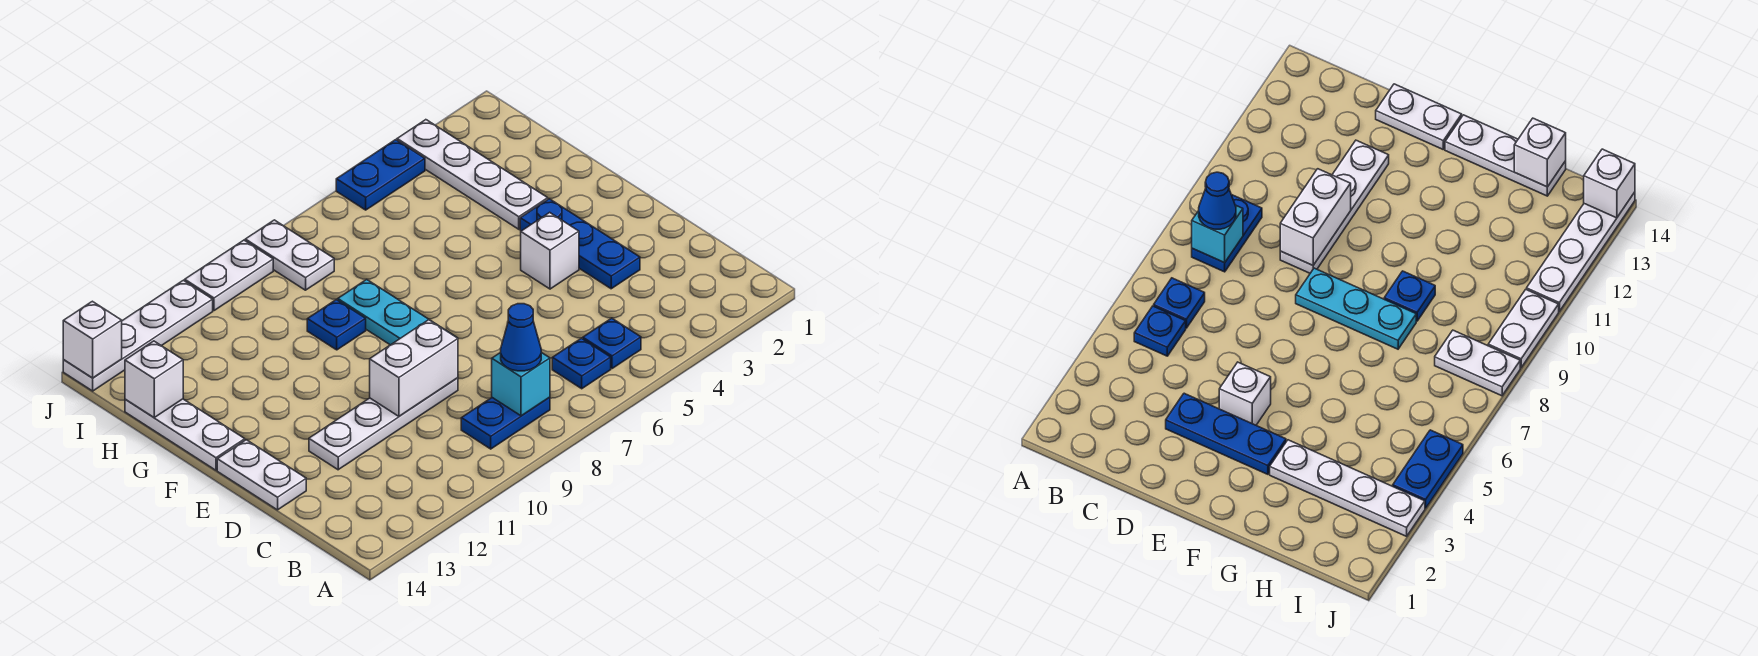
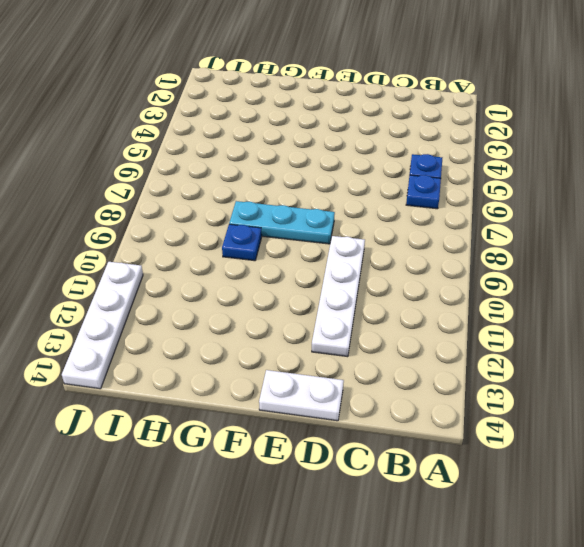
none -> blue 1x2 plate [461,397,550,449]
none -> blue 1x3 plate [520,199,640,289]
none -> white 1x1 brick [521,212,579,289]

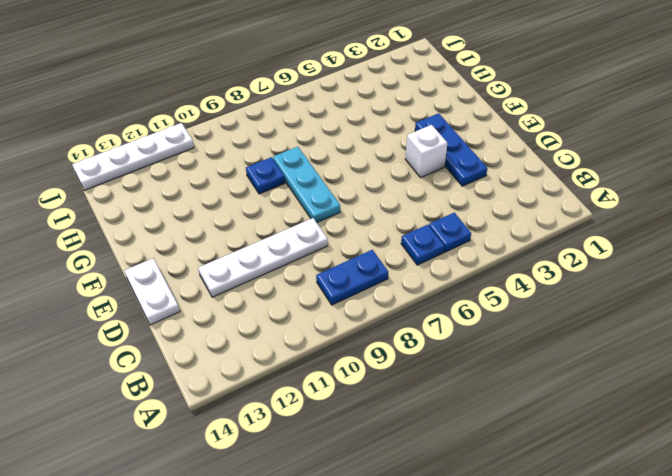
none -> white 1x3 plate [125,399,245,470]
none -> white 1x4 plate [397,120,548,229]
none -> white 1x2 plate [245,220,334,290]

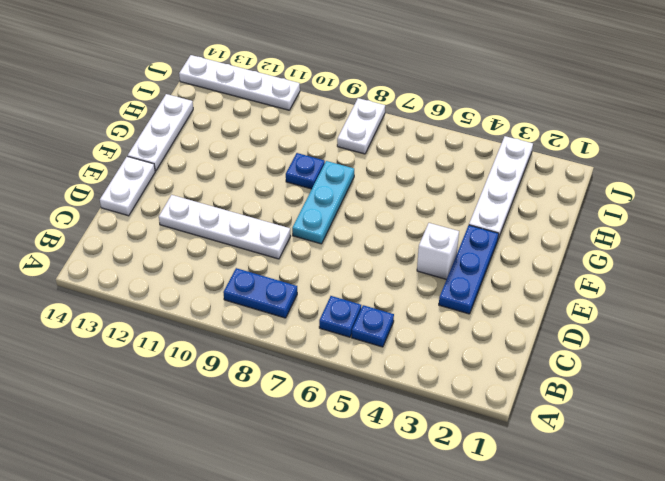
none -> blue 1x2 plate [336,140,425,210]
none -> white 1x2 plate [185,240,273,311]
none -> cyan 1x1 brick [492,352,550,416]

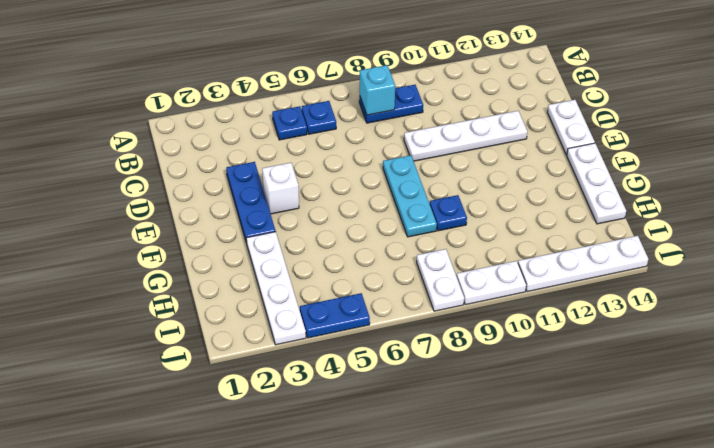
none -> white 1x2 brick [370,320,458,416]
none -> white 1x1 brick [125,341,183,417]
none -> white 1x1 brick [63,301,122,378]

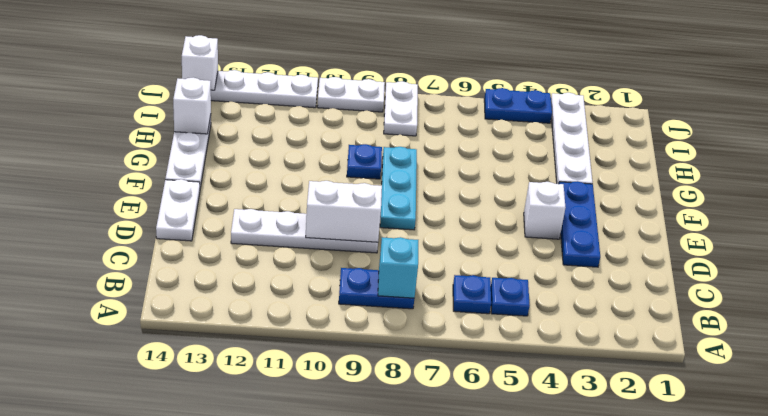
none -> blue 1x1 cone [501,304,541,371]

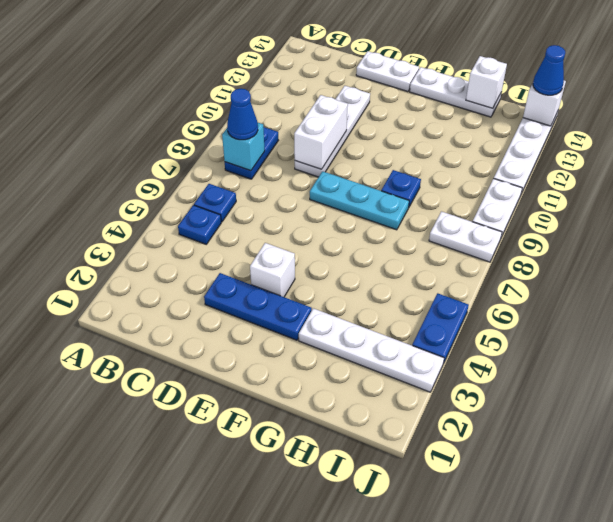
blue 1x1 cone [533,45,565,95] -> none

